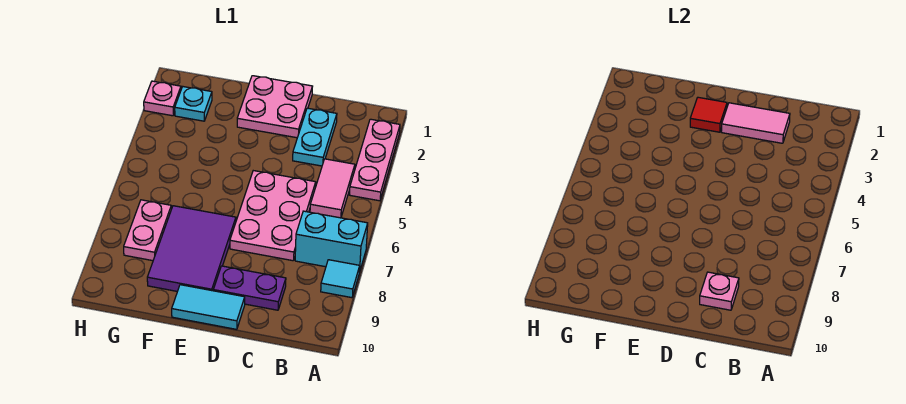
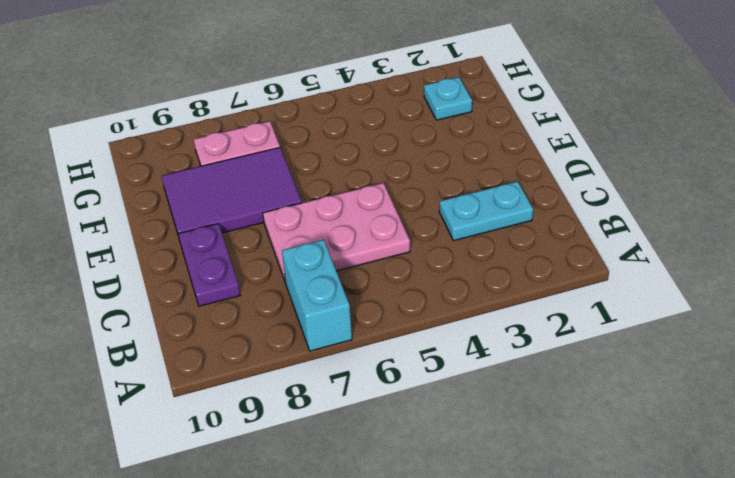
none -> pink 1x3 plate [349,119,400,201]
none -> cyan 1x1 tile [321,260,360,298]
none -> pink 1x2 tile [310,159,355,218]

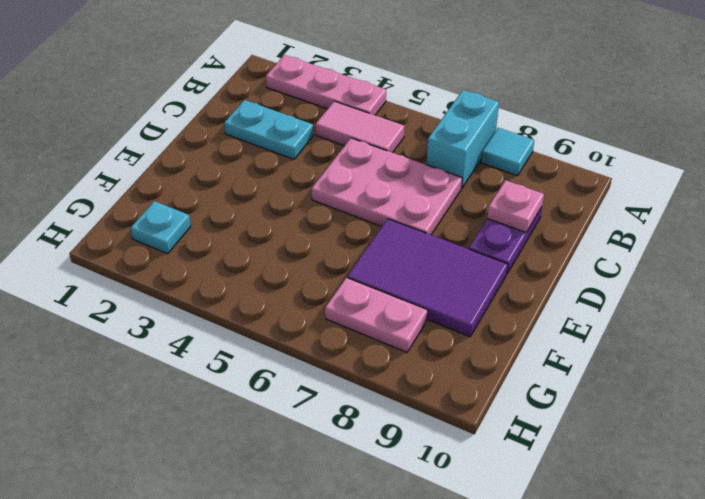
none -> pink 2x2 plate [237,76,313,138]
none -> cyan 1x2 tile [172,285,245,329]
none -> pink 1x1 plate [144,81,181,116]

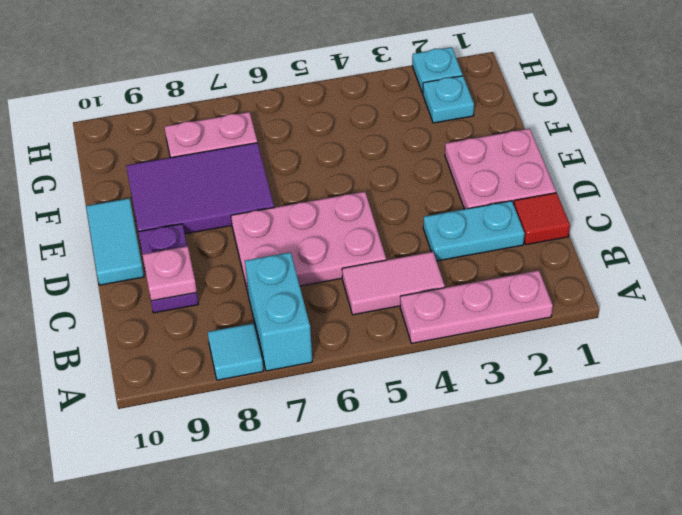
red 1x1 tile [514,193,570,245] -> red 1x1 tile moved to [690,97,727,132]
cyan 1x1 plate [412,47,463,93] -> pink 1x1 plate [144,81,181,116]
none -> pink 1x2 tile [721,103,790,143]

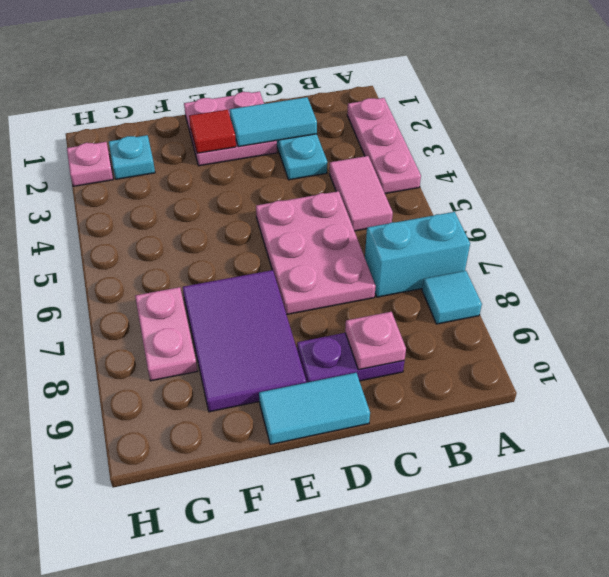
cyan 1x2 tile [230,97,317,147] -> pink 1x2 tile [721,103,790,143]

